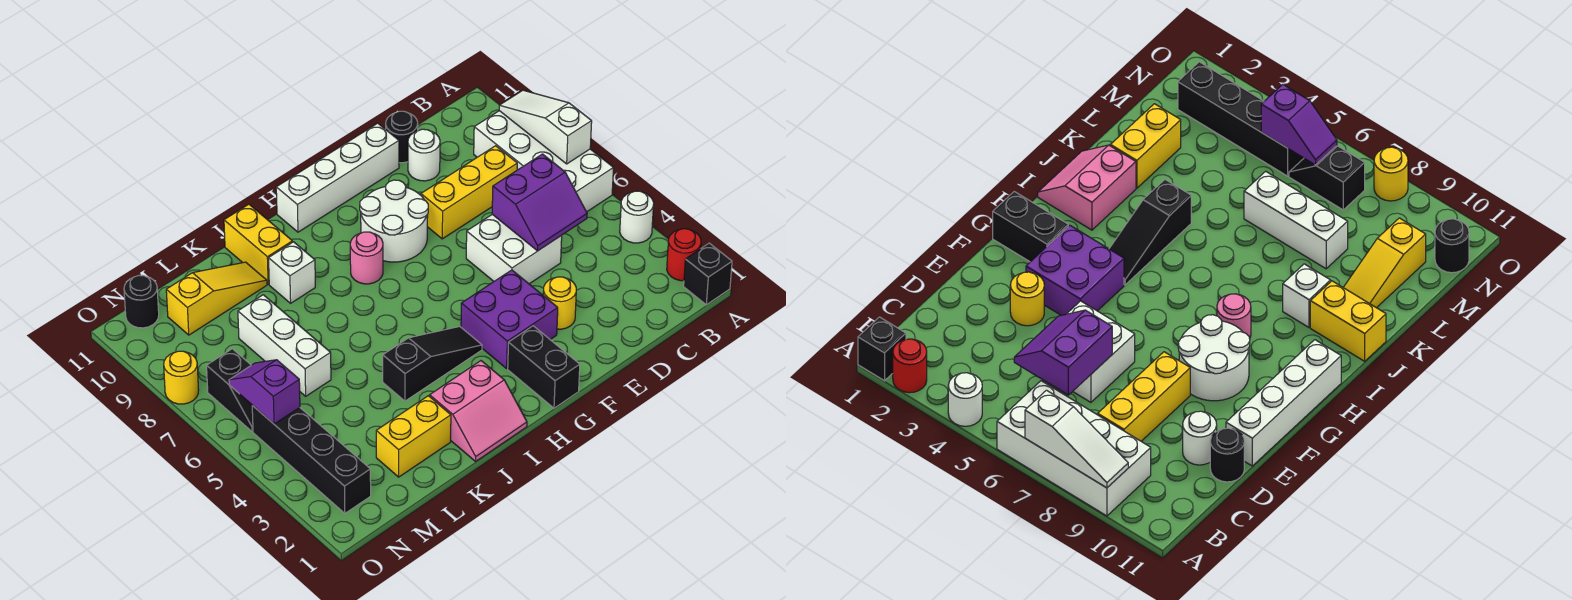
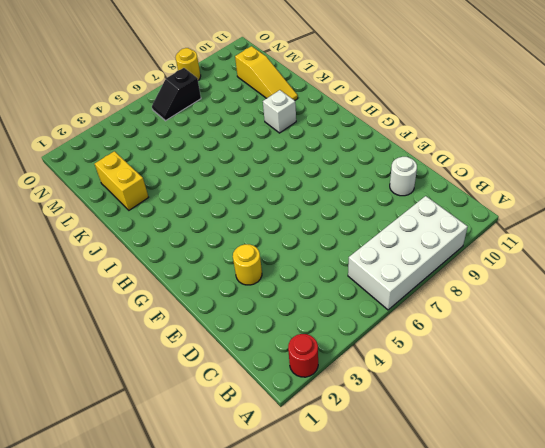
none -> black 1x1 brick [684,243,732,305]
none -> white 1x1 round brick [620,191,654,243]
none -> yellow 1x3 brick [421,146,517,239]

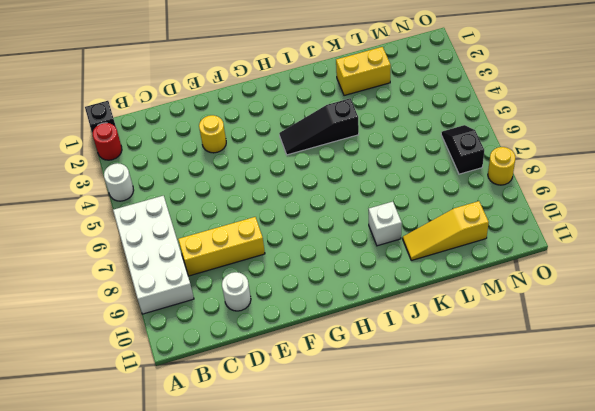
none -> white 2x2 brick [466,214,562,284]
none -> black 1x1 round brick [386,111,418,163]
none -> white 1x4 brick [276,123,399,232]

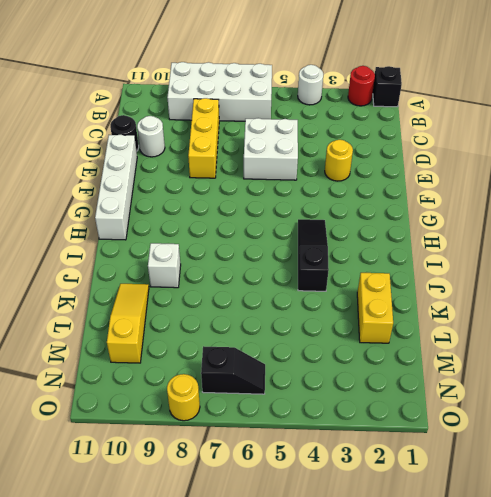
none -> purple 2x2 brick [461,270,558,368]
none -> white 2x2 round brick [360,180,428,262]
none -> black 1x2 brick [508,326,580,408]

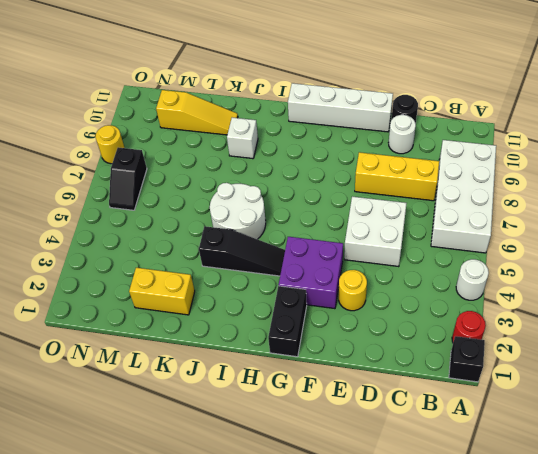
white 2x2 round brick [210,183,266,239] -> white 2x2 round brick moved to [360,180,428,262]
none -> pink 1x1 round brick [350,232,383,284]
none -> pink 2x2 slope [430,361,527,461]
none -> yellow 1x2 brick [224,204,292,284]

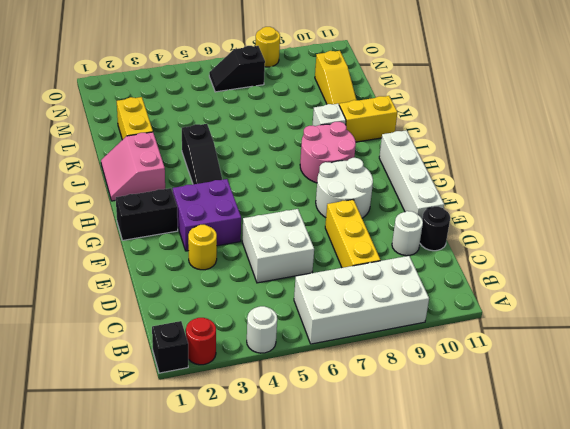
pink 2x2 round brick [300,122,356,183] -> pink 1x1 round brick [350,232,383,284]
none -> white 1x3 brick [238,295,331,396]
none -> black 1x4 brick [252,406,371,513]
none -> black 1x1 round brick [124,275,159,328]

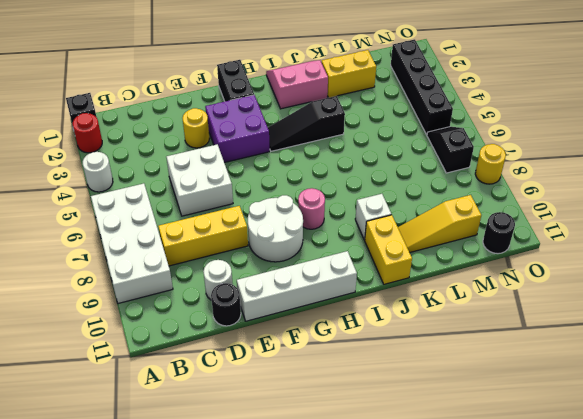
none -> white 1x3 brick [238,295,331,396]
none -> white 1x3 slope [499,90,592,164]
none -> purple 2x2 slope [492,154,587,251]

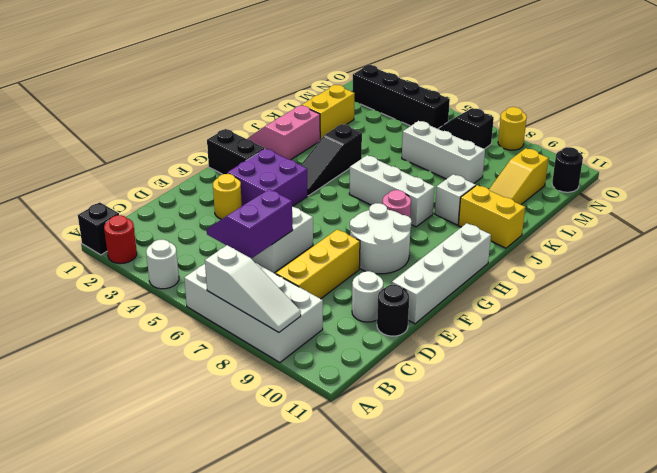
white 1x3 brick [349,155,435,227] -> none
none -> purple 1x2 slope [229,360,300,424]

